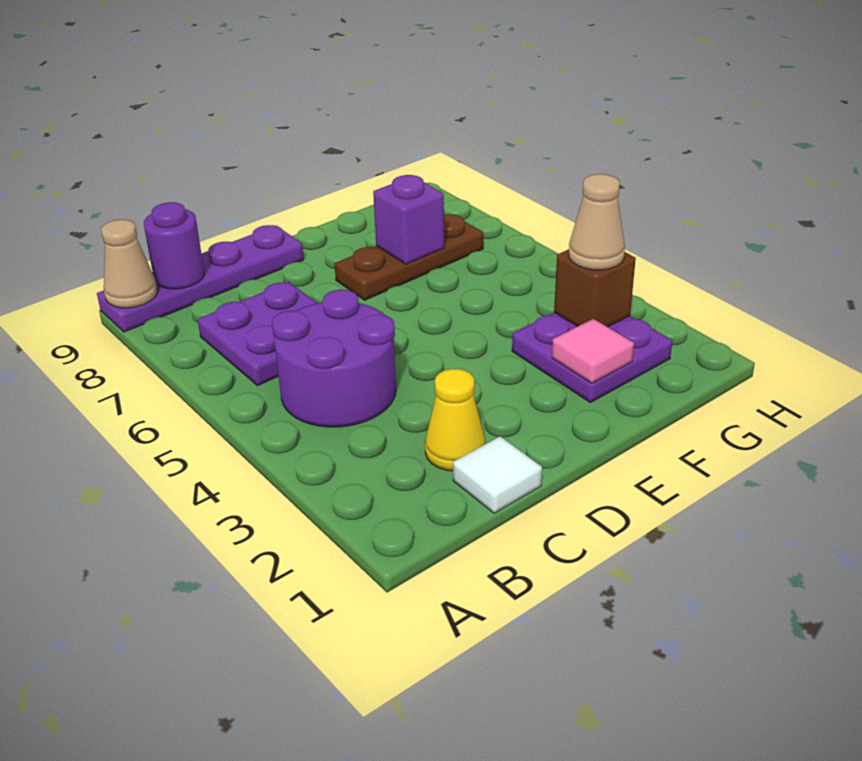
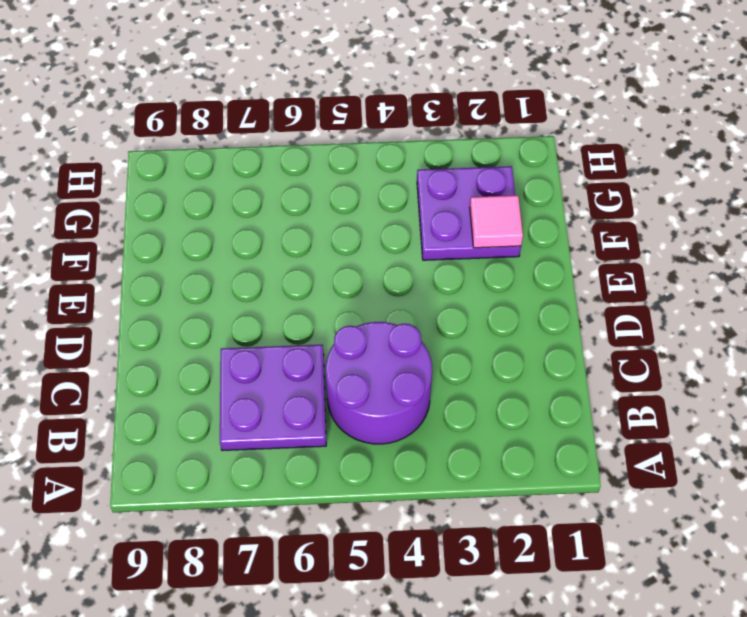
none -> purple 1x4 plate [97,225,304,332]
none -> white 1x1 tile [453,436,542,513]
none -> yellow 1x1 cone [425,369,485,471]

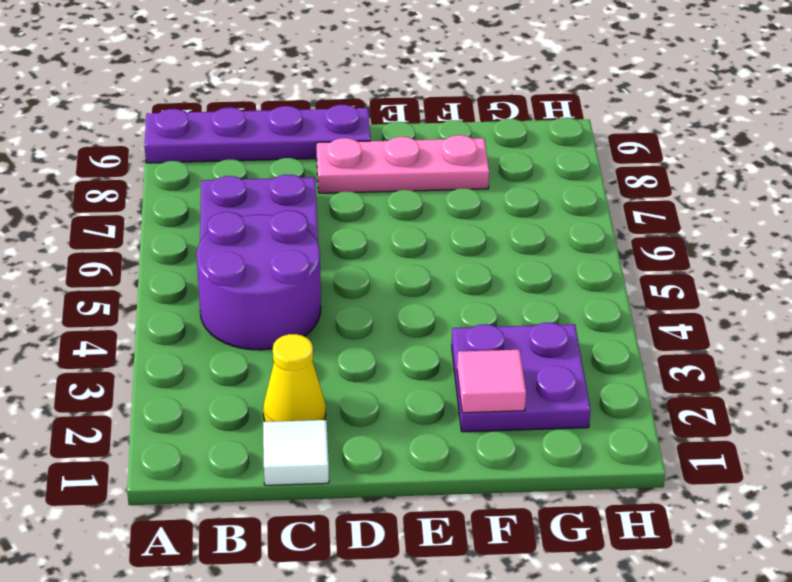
pink 1x3 plate [317,135,489,193] -> none
none -> brown 1x3 plate [334,214,483,300]
none -> tan 1x1 cone [101,220,157,308]
none -> purple 1x1 round brick [144,202,204,289]

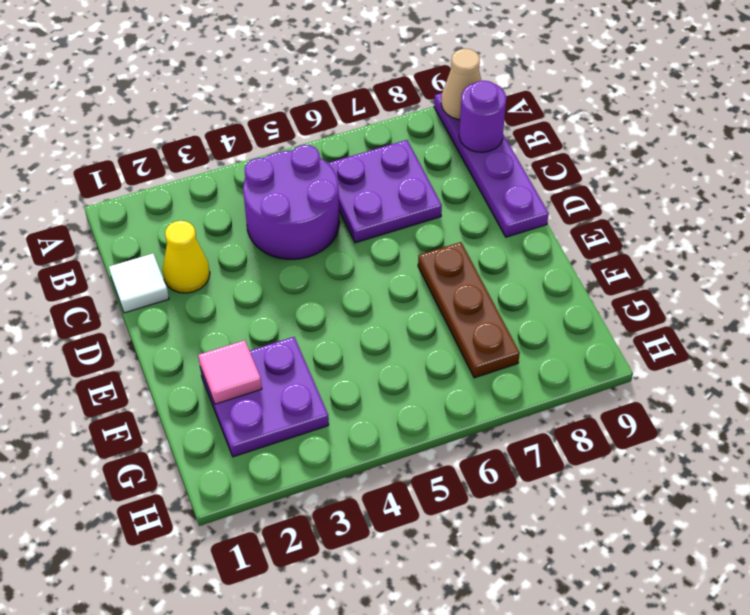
none -> purple 1x1 brick [373,175,444,264]
none -> brown 1x1 brick [554,249,636,327]
none -> tan 1x1 cone [569,174,625,270]

